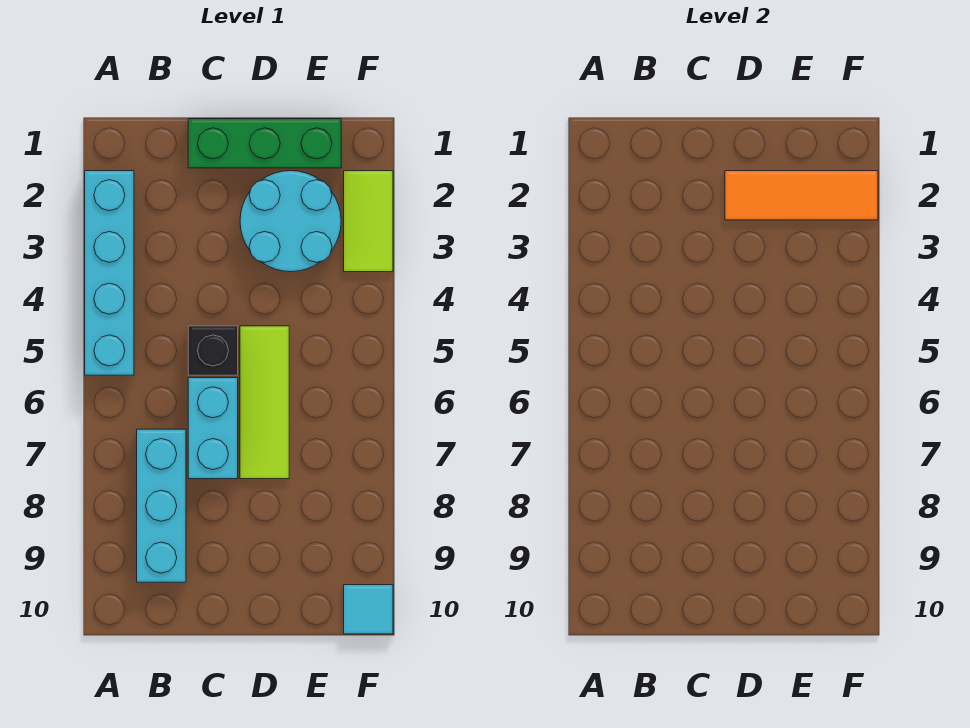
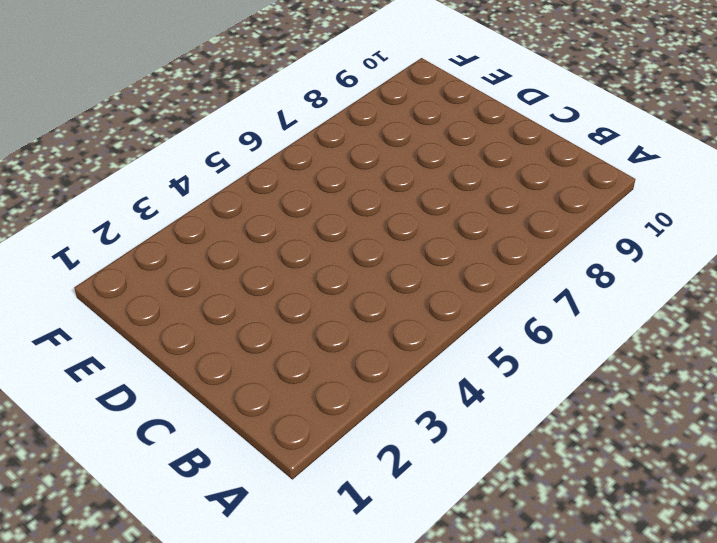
none -> cyan 1x4 brick [85,171,134,375]
none -> cyan 1x3 brick [137,429,186,582]

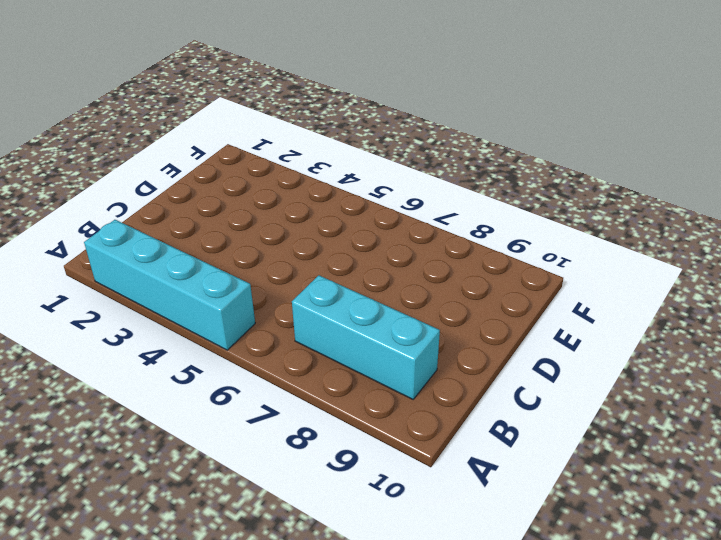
none -> green 1x3 brick [188,119,341,168]
none -> black 1x1 brick [188,326,238,375]

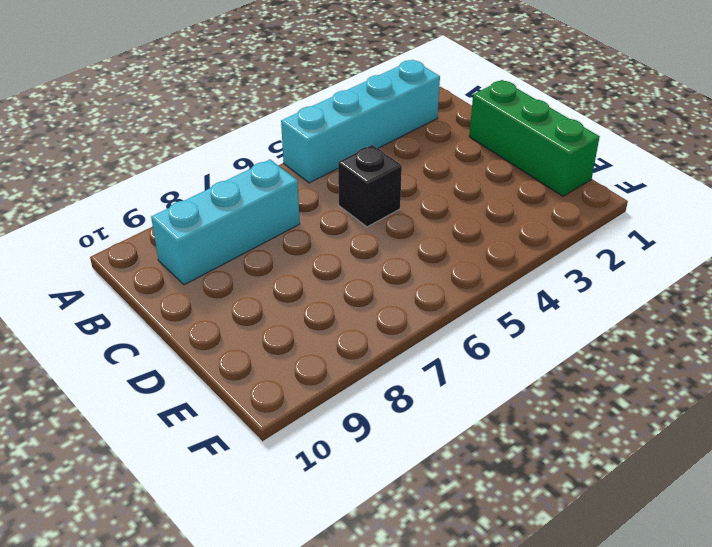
none -> cyan 1x2 brick [188,378,238,479]
none -> cyan 2x2 round brick [240,171,341,272]

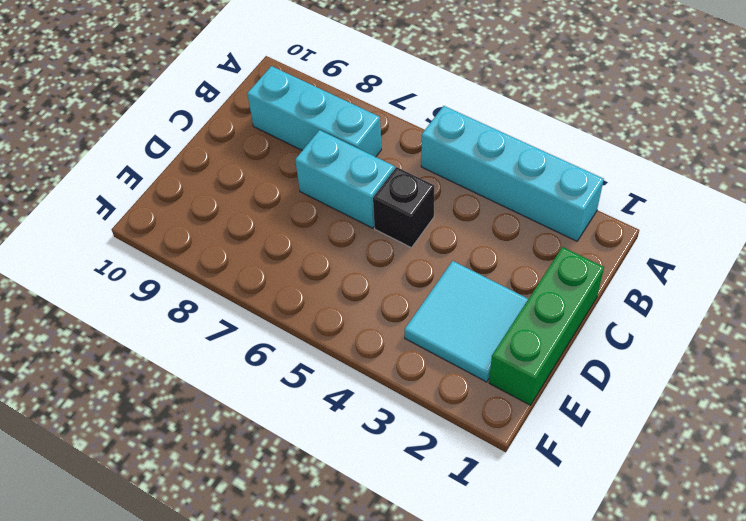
cyan 2x2 tile [404,261,528,382] -> cyan 2x2 round brick [240,171,341,272]
none -> lime 1x3 tile [240,326,289,479]
none -> lime 1x2 tile [344,171,393,272]

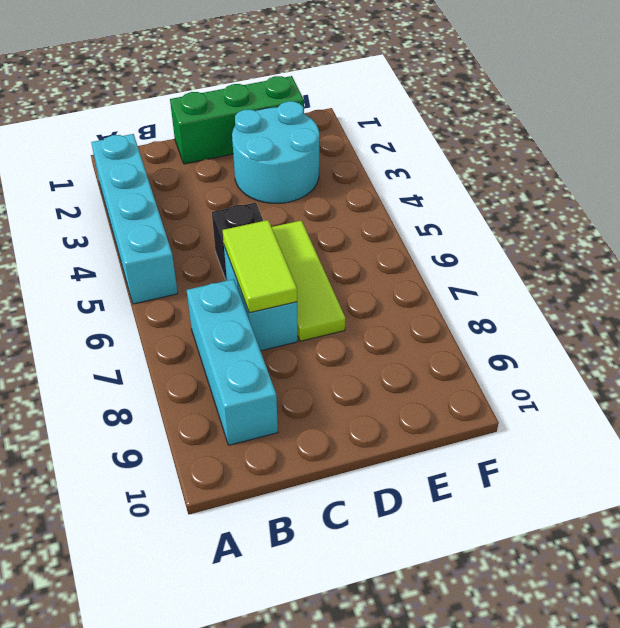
lime 1x2 tile [223,220,297,313] -> lime 1x2 tile moved to [344,171,393,272]
none -> cyan 1x1 tile [344,585,393,634]
none -> orange 1x3 tile [725,171,878,220]

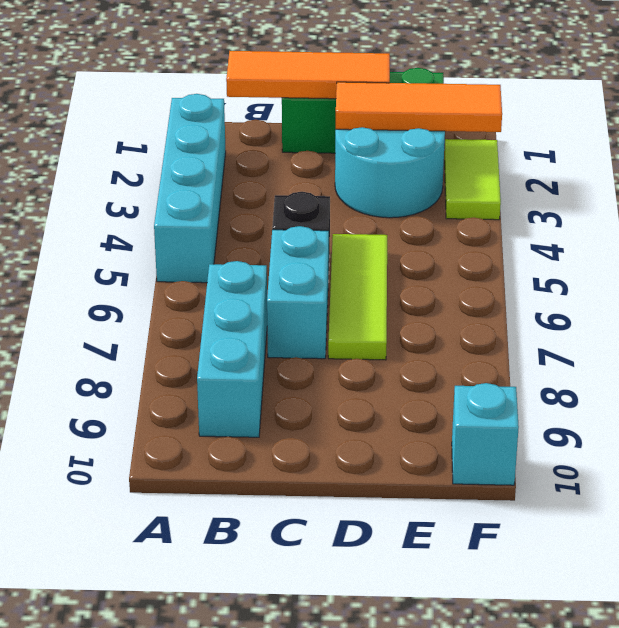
orange 1x3 tile [226,51,390,99] -> none
cyan 1x1 brick [452,383,519,485] -> cyan 1x1 tile [344,585,393,634]

